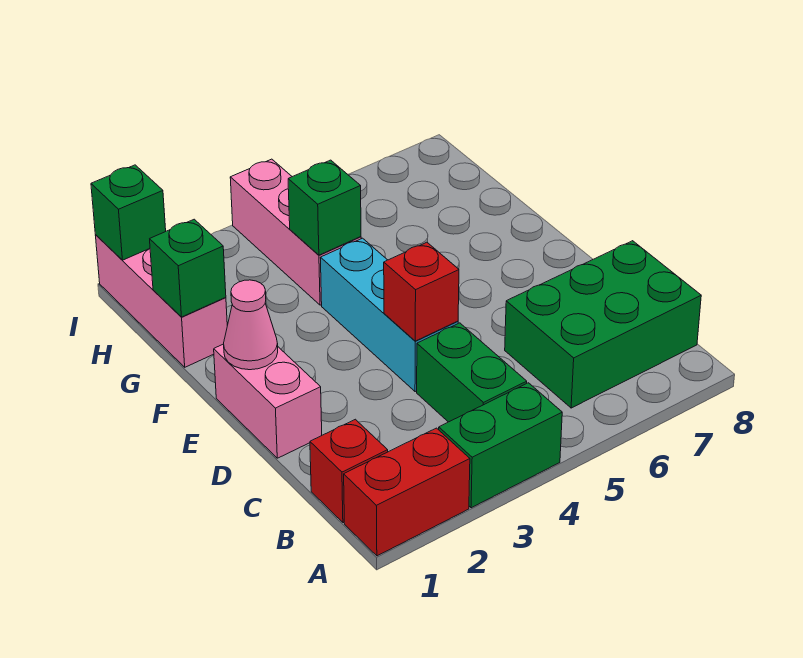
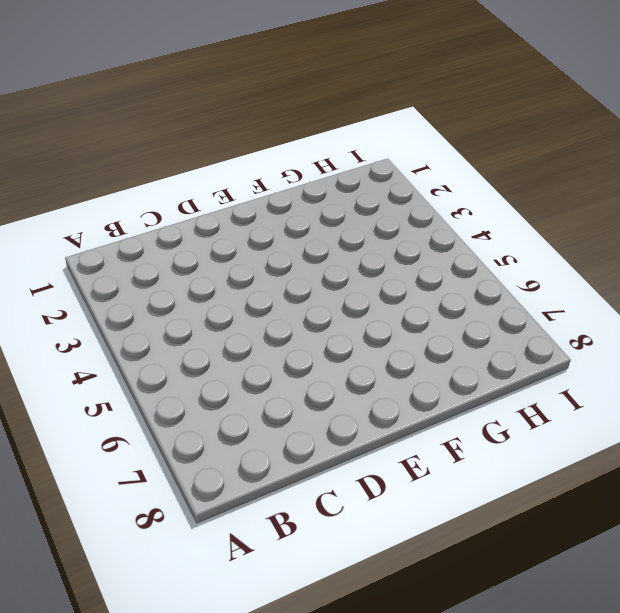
none -> red 1x2 brick [344,428,470,556]
none -> green 1x2 brick [439,383,562,508]
none -> red 1x1 brick [310,419,388,523]

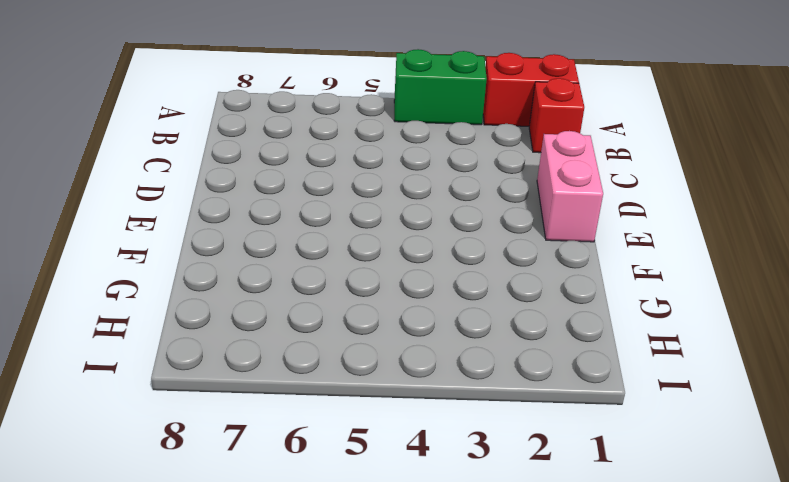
none -> green 1x2 brick [417,323,527,422]
none -> green 2x3 brick [505,241,701,408]
none -> cyan 1x3 brick [321,238,458,392]

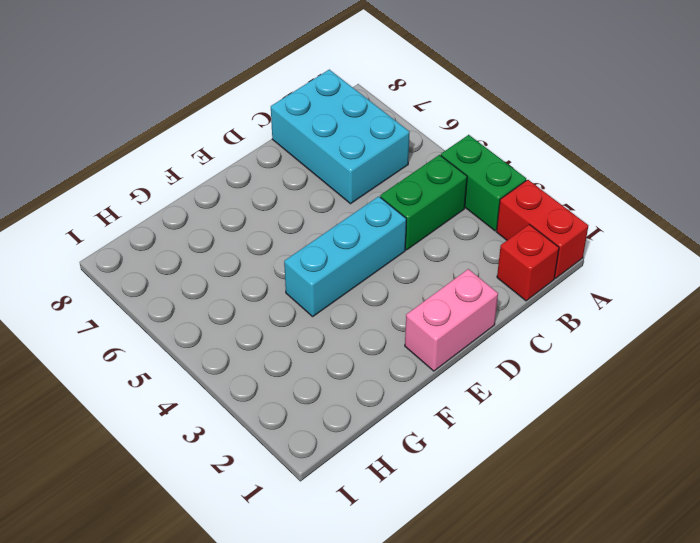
cyan 2x3 brick [271,70,410,204] -> green 2x3 brick [505,241,701,408]
none -> pink 1x3 brick [95,235,227,367]
none -> pink 1x3 brick [230,159,361,305]
none -> red 1x1 brick [384,242,459,341]

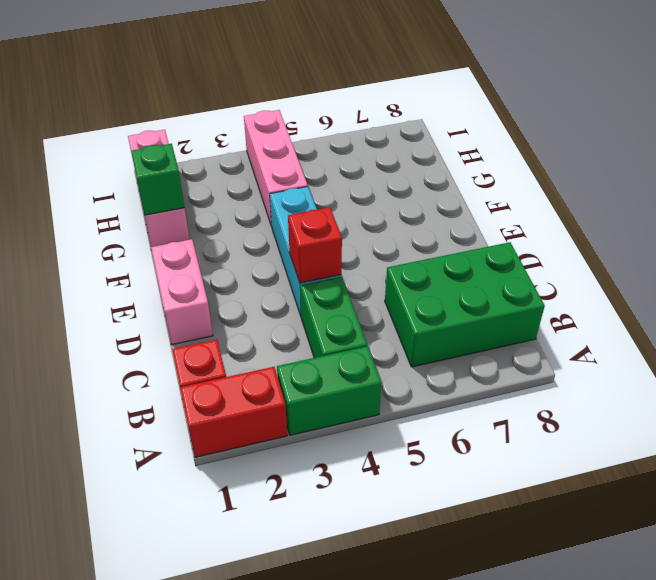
none -> pink 1x1 cone [224,280,278,370]
none -> green 1x1 brick [288,160,361,255]
none -> green 1x1 brick [91,165,166,260]

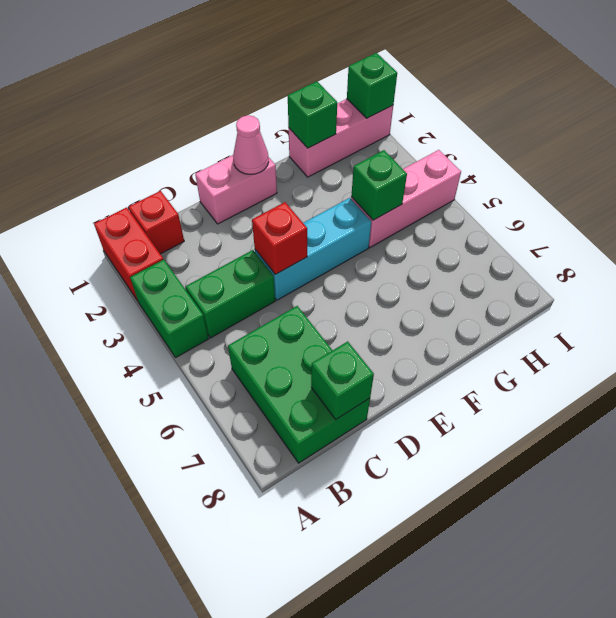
green 1x1 brick [311,341,374,419] -> none

